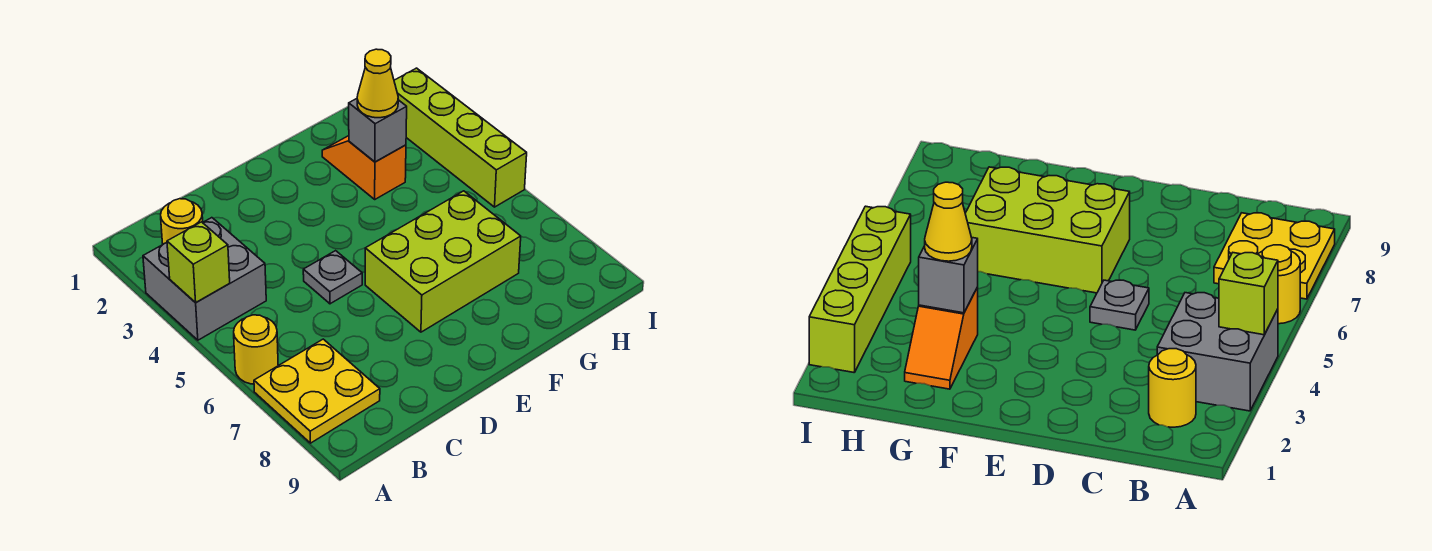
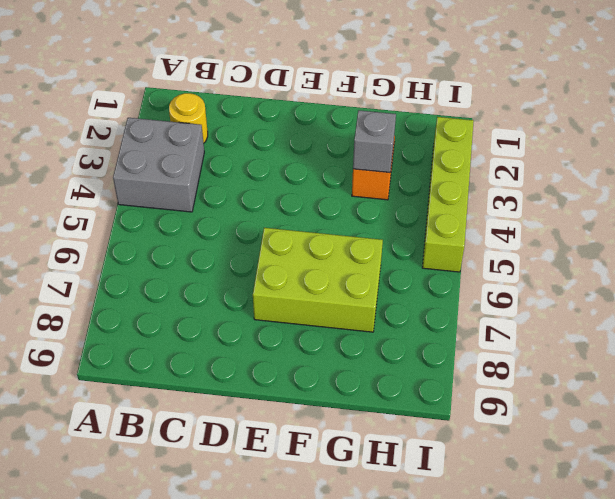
none -> yellow 1x1 round brick [234,315,278,384]
none -> yellow 2x2 plate [254,339,380,443]

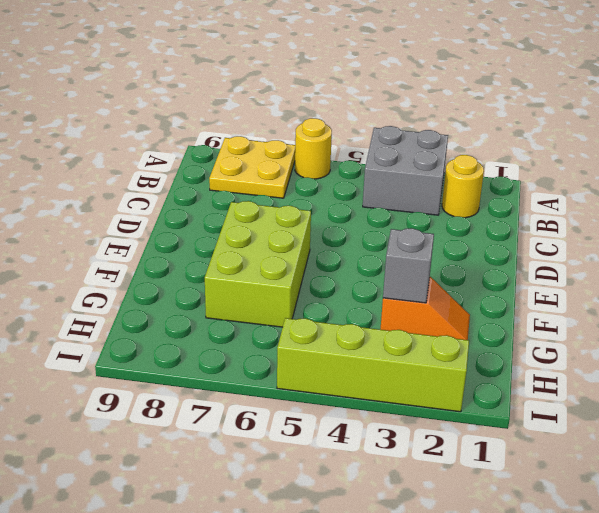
none -> grey 1x1 plate [303,251,362,304]
none -> lime 1x1 brick [167,222,230,303]

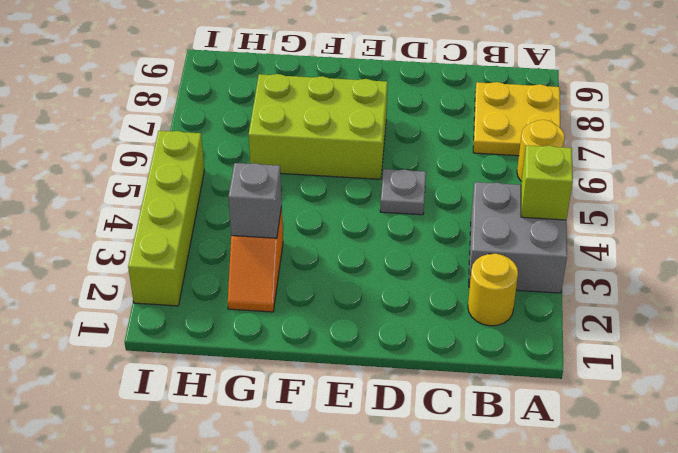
none -> yellow 1x1 cone [357,49,398,118]

